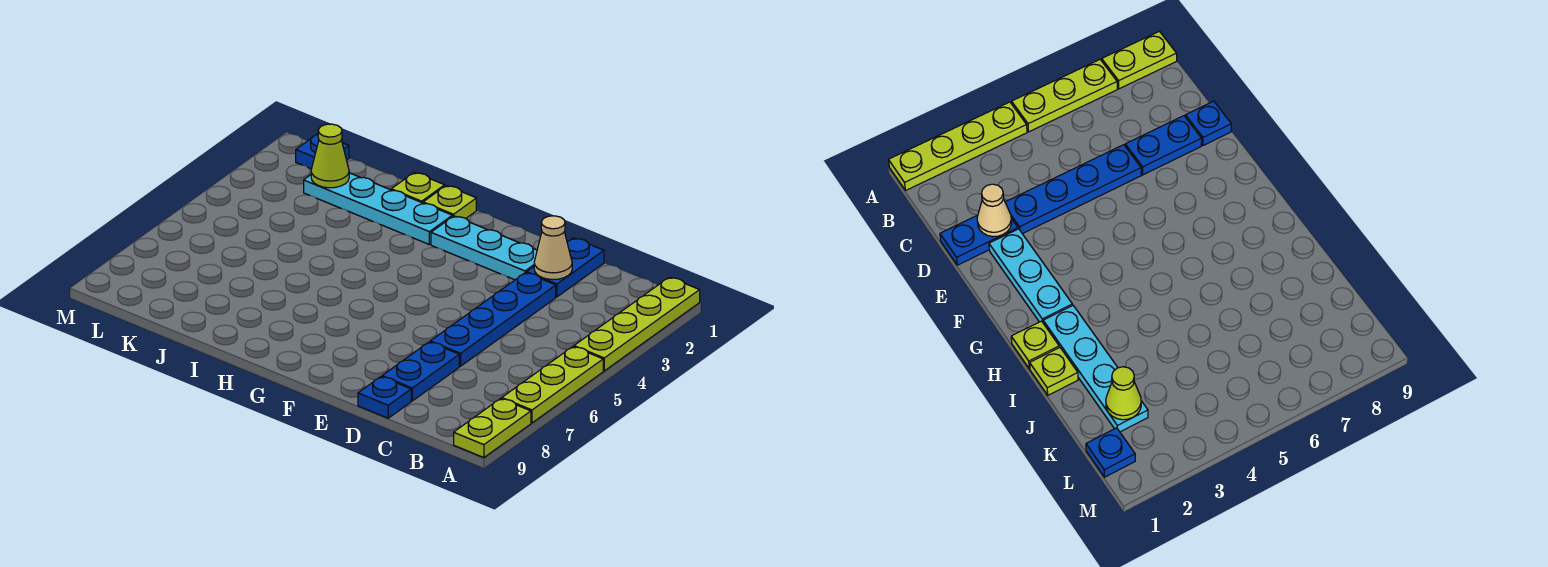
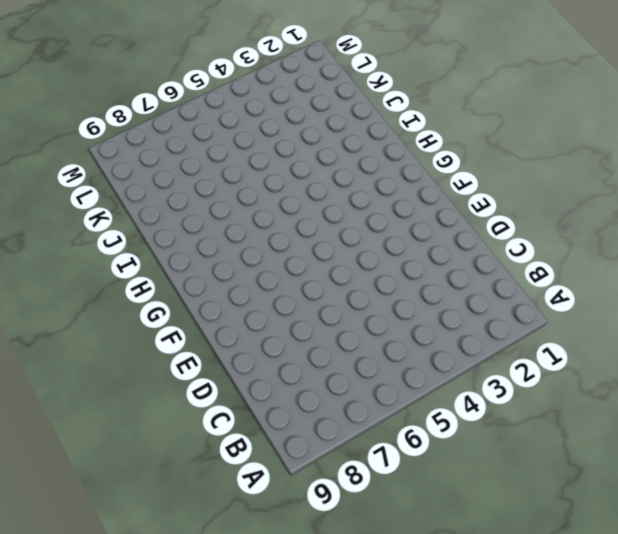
none -> lime 1x4 plate [574,277,700,371]
none -> lime 1x3 plate [502,347,603,423]
none -> lime 1x2 plate [454,399,531,458]

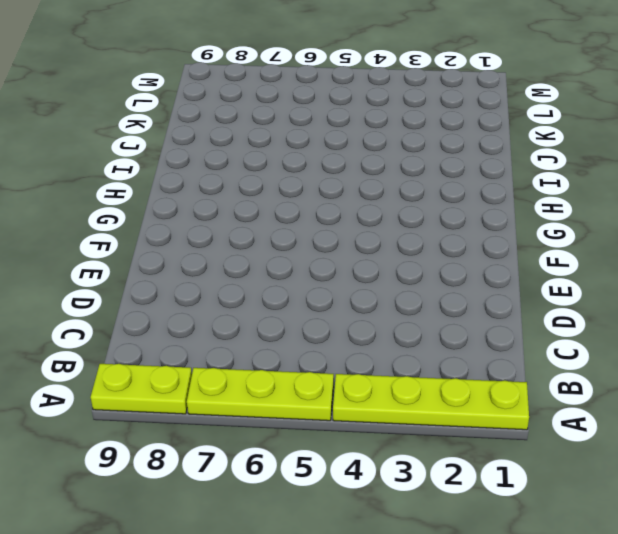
none -> blue 1x2 plate [527,238,604,297]
none -> blue 1x4 plate [430,273,556,366]
none -> blue 1x2 plate [382,342,459,401]

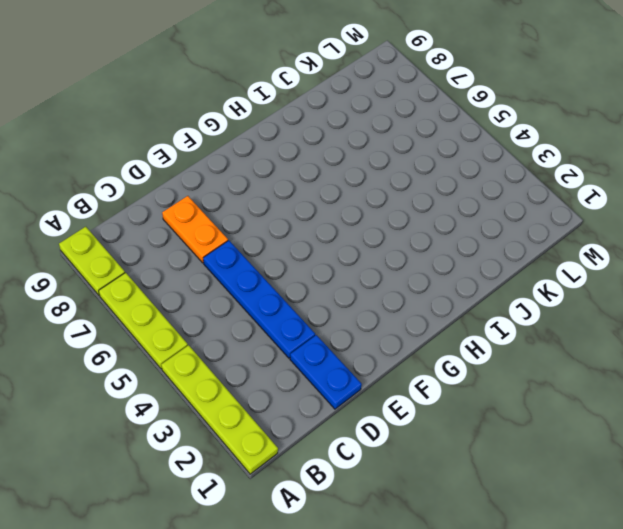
orange 1x2 plate [162,196,228,263] -> blue 1x2 plate [382,342,459,401]
none -> blue 1x1 plate [358,377,411,418]
none -> cyan 1x3 plate [431,216,537,280]
none -> lime 1x1 plate [423,186,476,218]

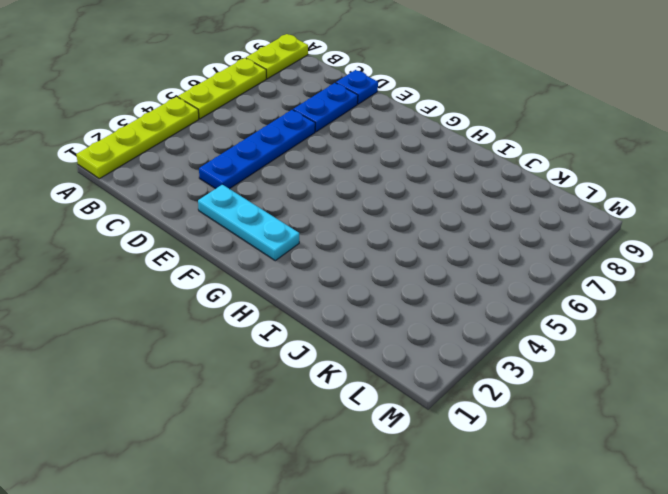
none -> blue 1x2 plate [527,238,604,297]
none -> lime 1x1 plate [423,186,476,218]
none -> cyan 1x4 plate [304,173,452,244]

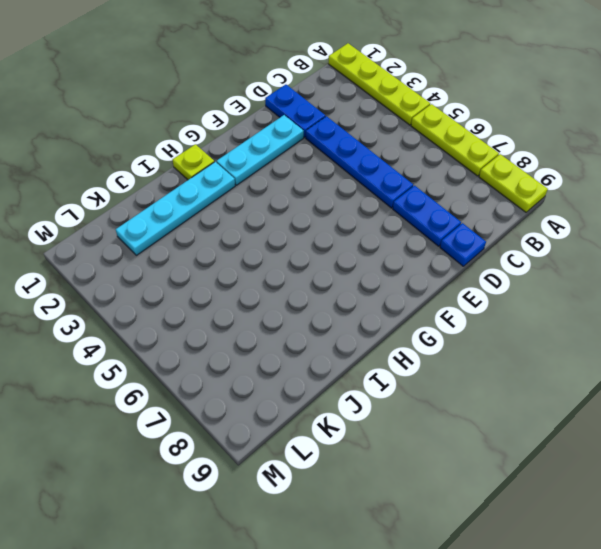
none -> lime 1x1 plate [391,172,445,203]
none -> blue 1x1 plate [296,134,349,169]
none -> tan 1x1 cone [534,216,572,280]

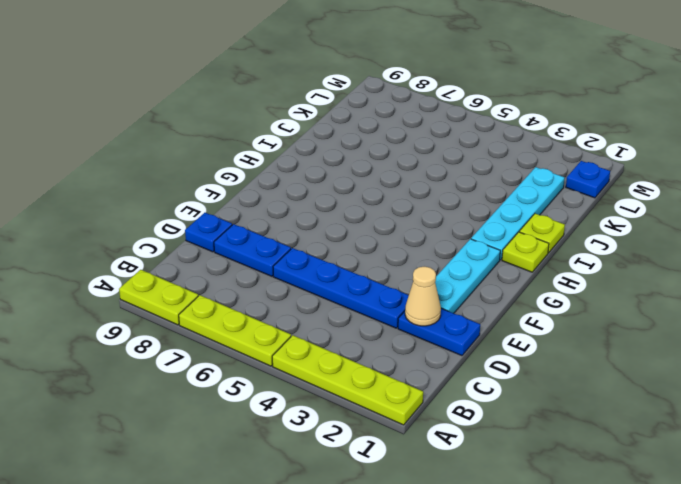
none -> lime 1x1 cone [311,124,349,188]

